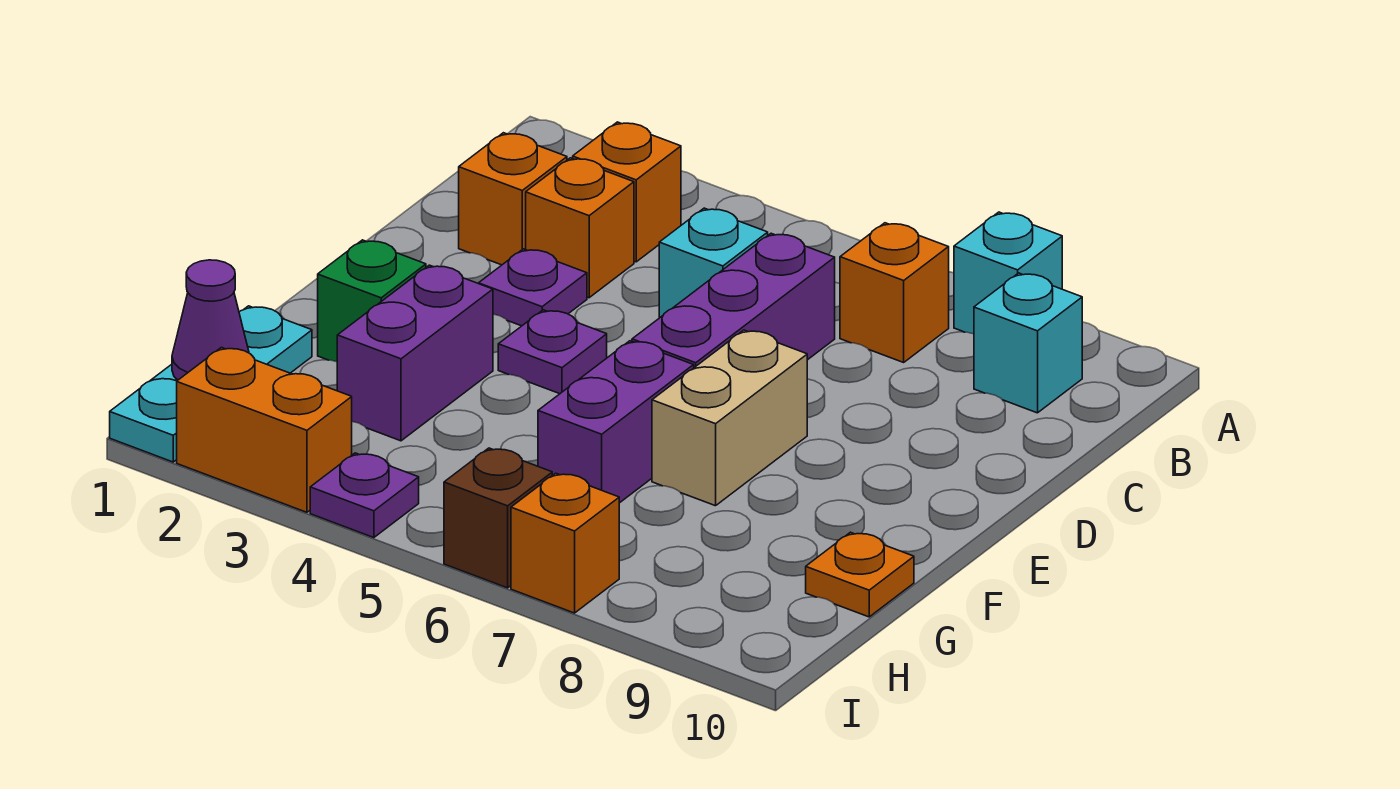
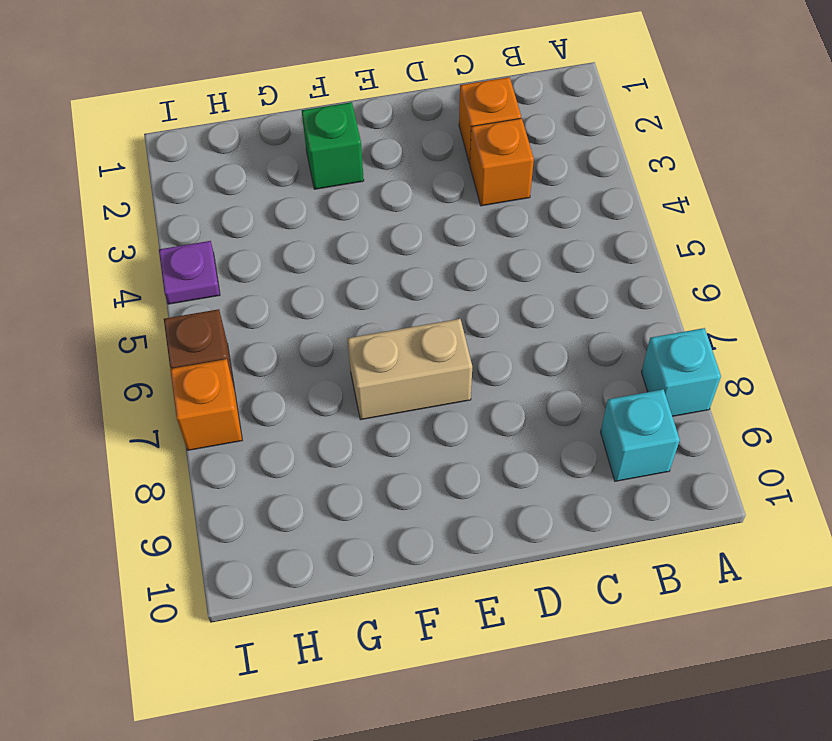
none -> orange 1x1 brick [573,122,681,262]
none -> orange 1x1 brick [840,223,949,362]
none -> cyan 1x1 brick [659,208,768,318]

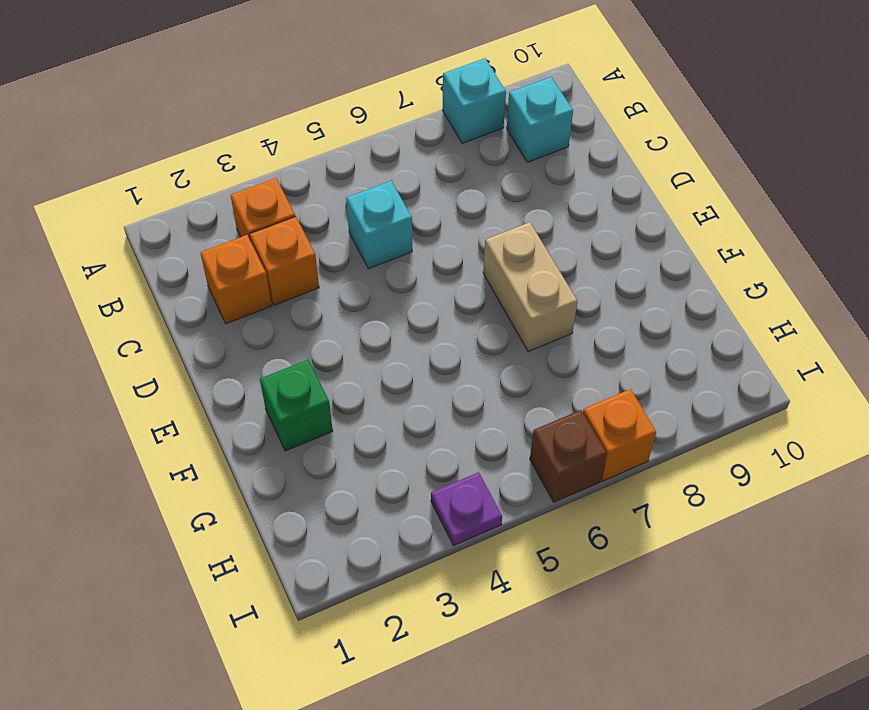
none -> orange 1x1 brick [840,223,949,362]
none -> purple 1x3 brick [632,233,835,367]
none -> purple 1x1 plate [479,249,587,326]

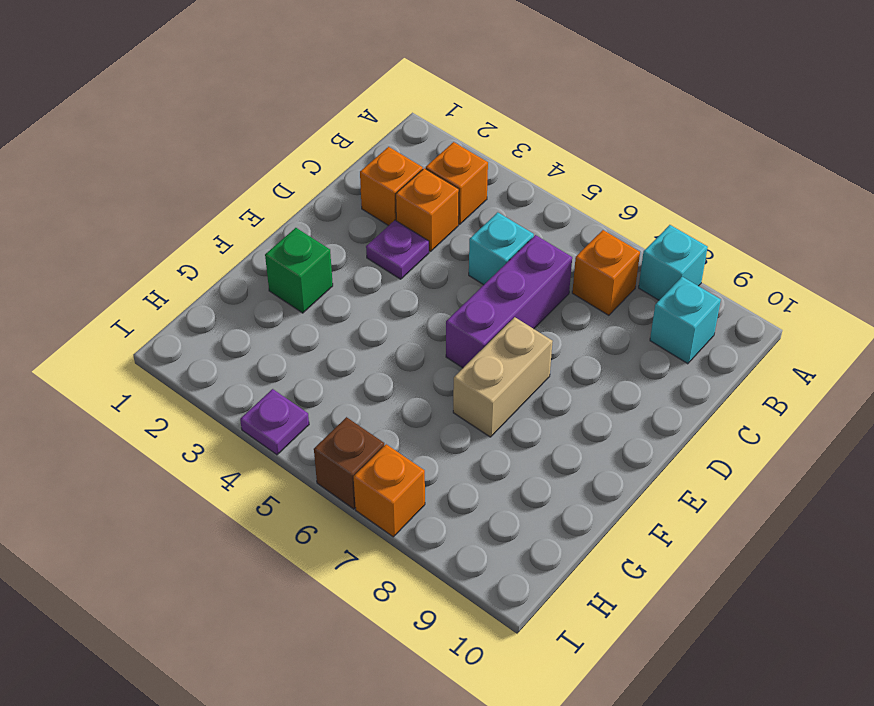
none -> purple 1x1 plate [498,310,607,394]
none -> purple 1x2 brick [337,265,493,441]
none -> purple 1x2 brick [538,341,694,503]

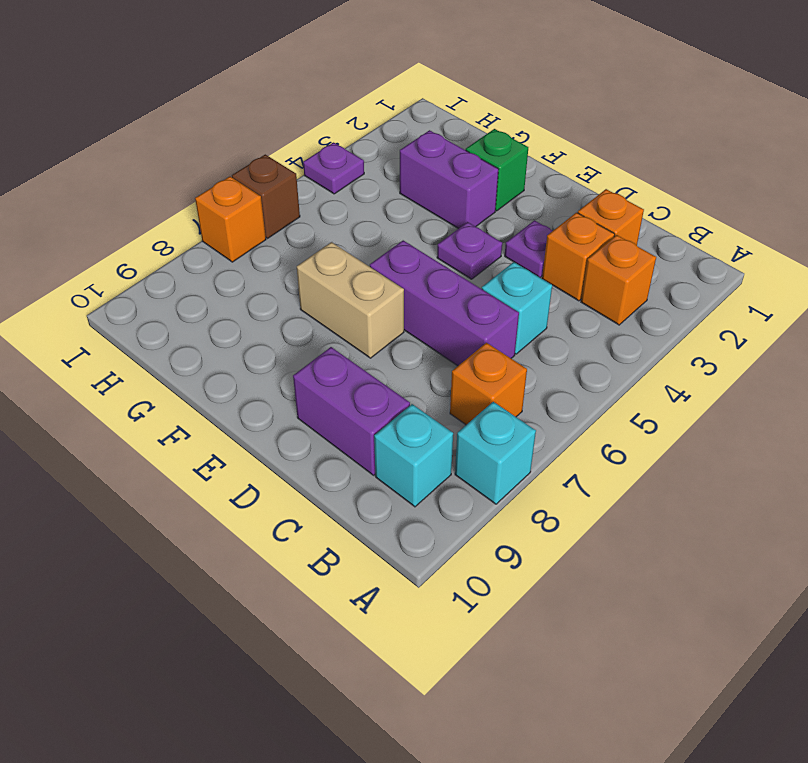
purple 1x2 brick [293,347,410,475] -> purple 1x2 brick moved to [538,341,694,503]
none -> cyan 1x3 plate [110,306,312,462]
none -> orange 1x1 plate [806,532,914,617]
none -> orange 1x2 brick [177,347,352,512]

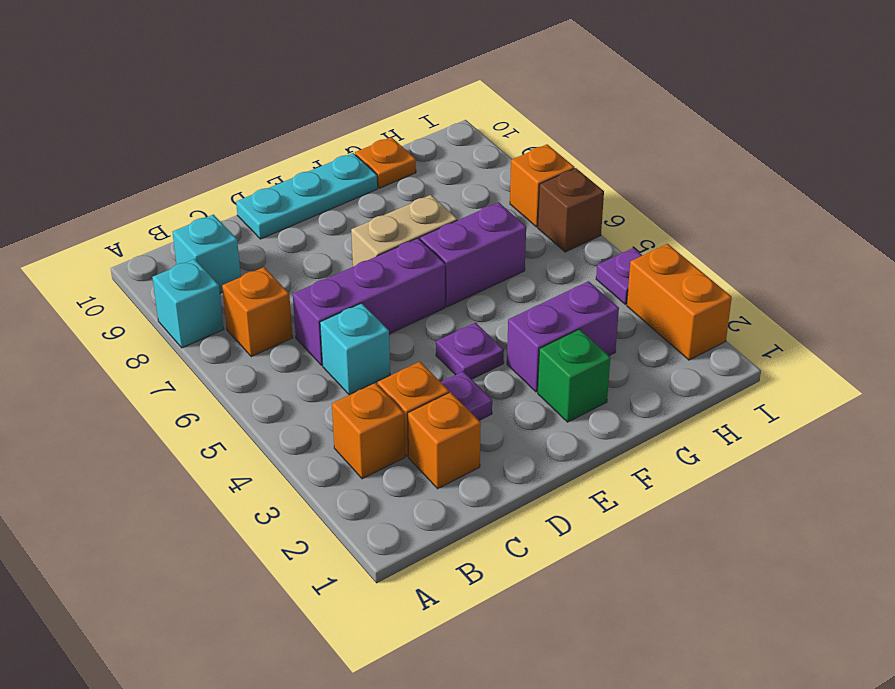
cyan 1x3 plate [236,153,378,239] -> cyan 1x3 plate moved to [110,306,312,462]
none -> purple 1x1 cone [172,260,249,380]

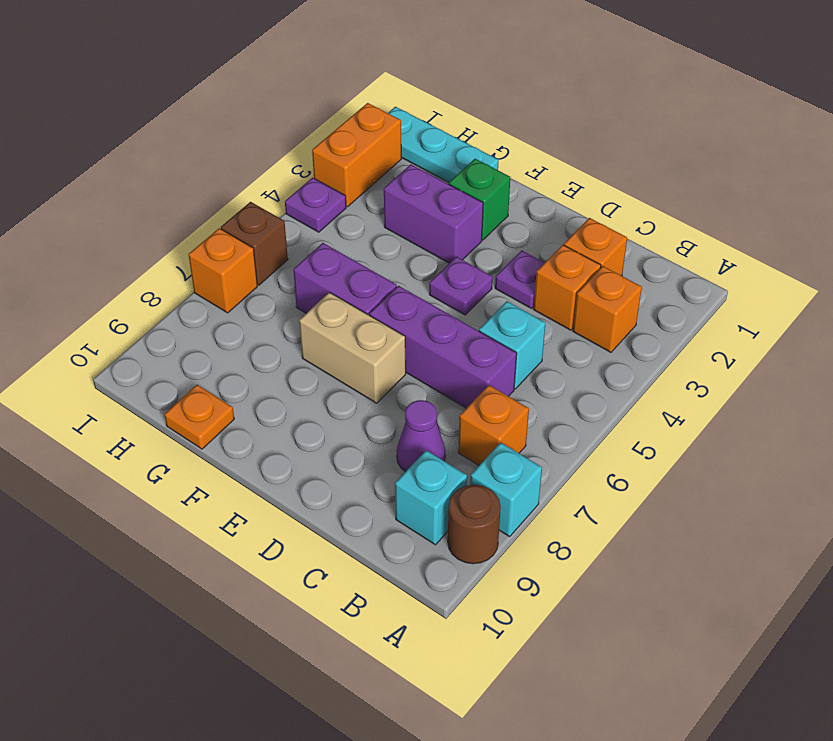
brown 1x1 round brick [448,485,501,564] -> none
purple 1x1 cone [397,400,445,472] -> purple 1x1 cone moved to [172,260,249,380]

